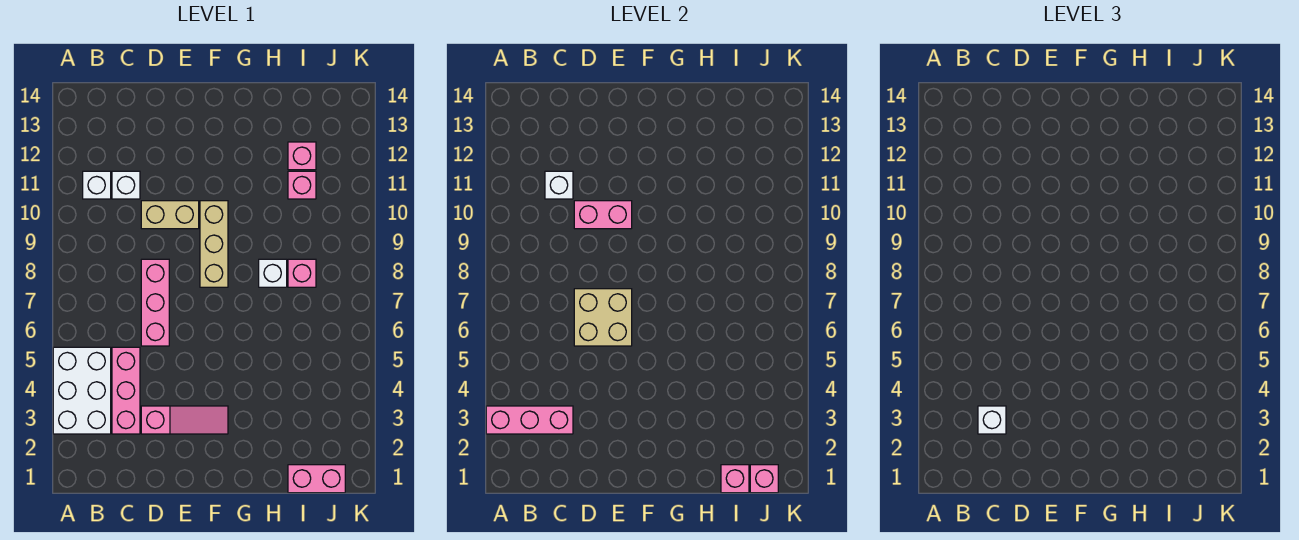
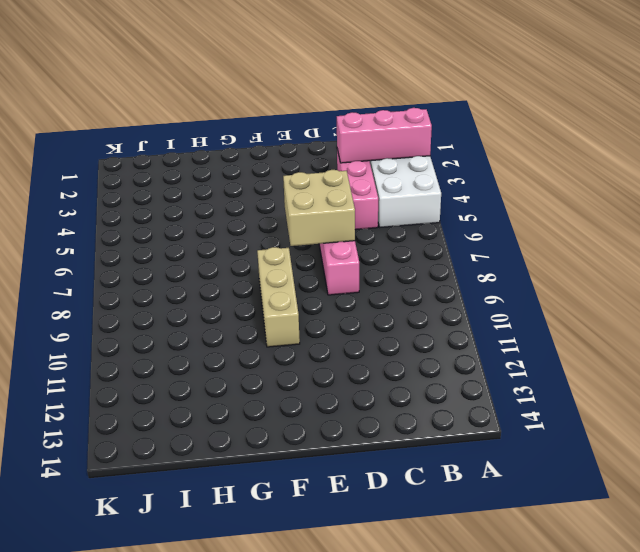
none -> white 1x1 brick [83,171,111,199]
none -> white 1x1 brick [112,171,140,199]
none -> pink 1x3 slope [141,406,228,434]

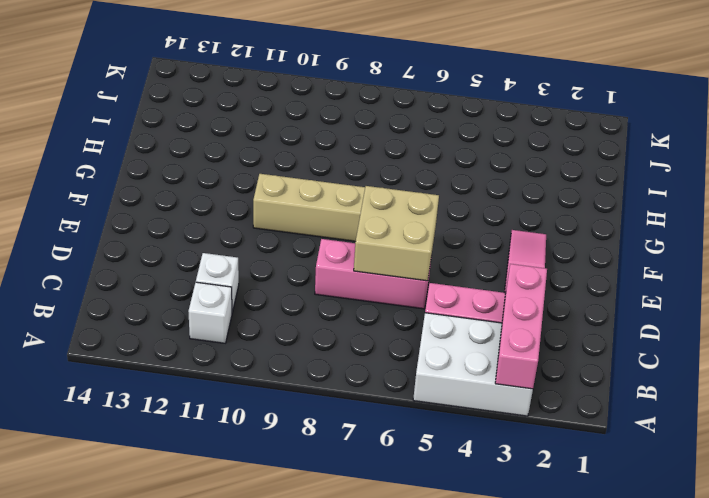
none -> tan 1x2 brick [141,201,199,229]
none -> white 1x1 brick [259,259,287,287]
none -> pink 1x2 brick [288,465,345,493]

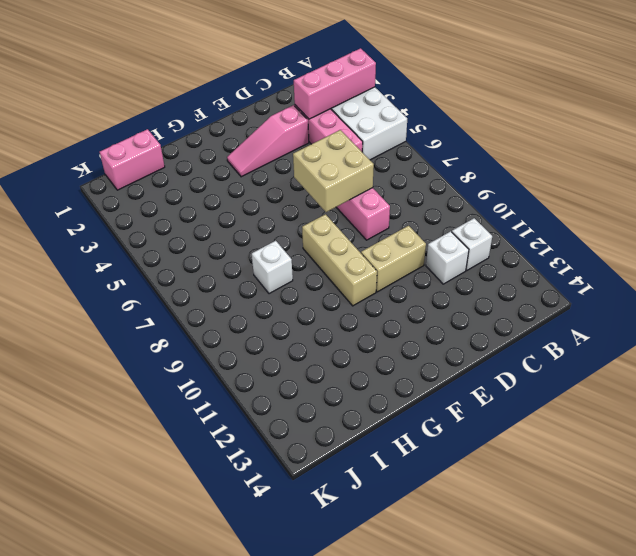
none -> pink 1x1 brick [288,259,316,287]
none -> pink 1x1 brick [288,171,316,199]
none -> pink 1x1 brick [288,142,316,170]

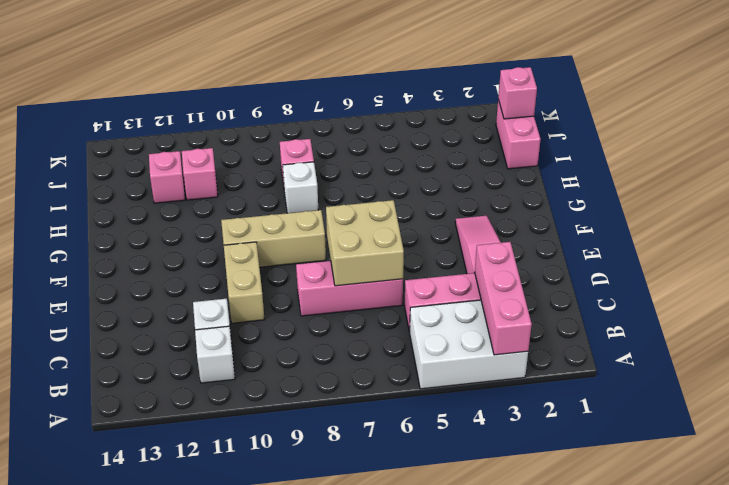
none -> white 1x1 brick [545,171,573,199]
none -> pink 1x2 brick [574,201,632,229]
none -> pink 1x1 brick [721,465,749,493]

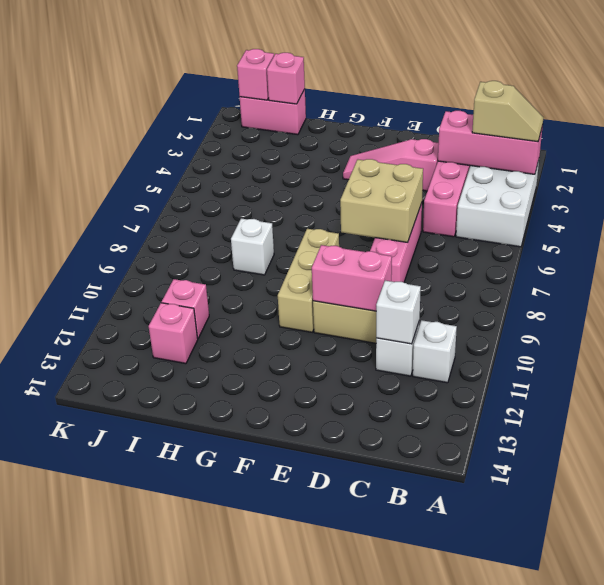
tan 1x2 slope [472,81,544,142] -> none
none -> pink 1x1 brick [288,259,316,287]
none -> white 1x1 brick [978,406,1006,434]

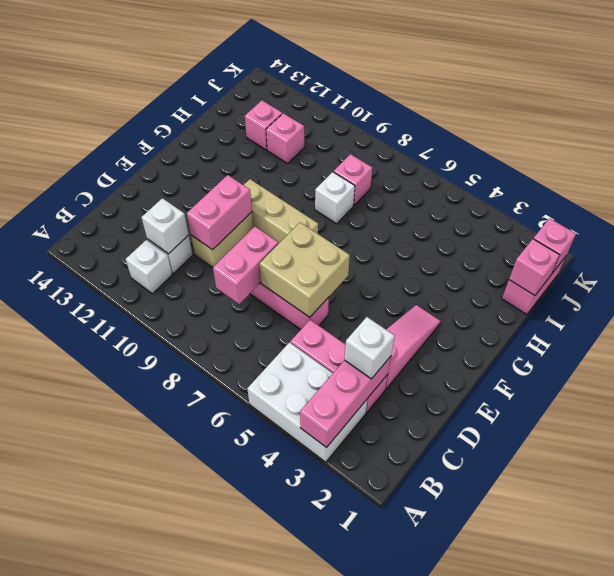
pink 1x2 brick [213,227,278,304] -> none

